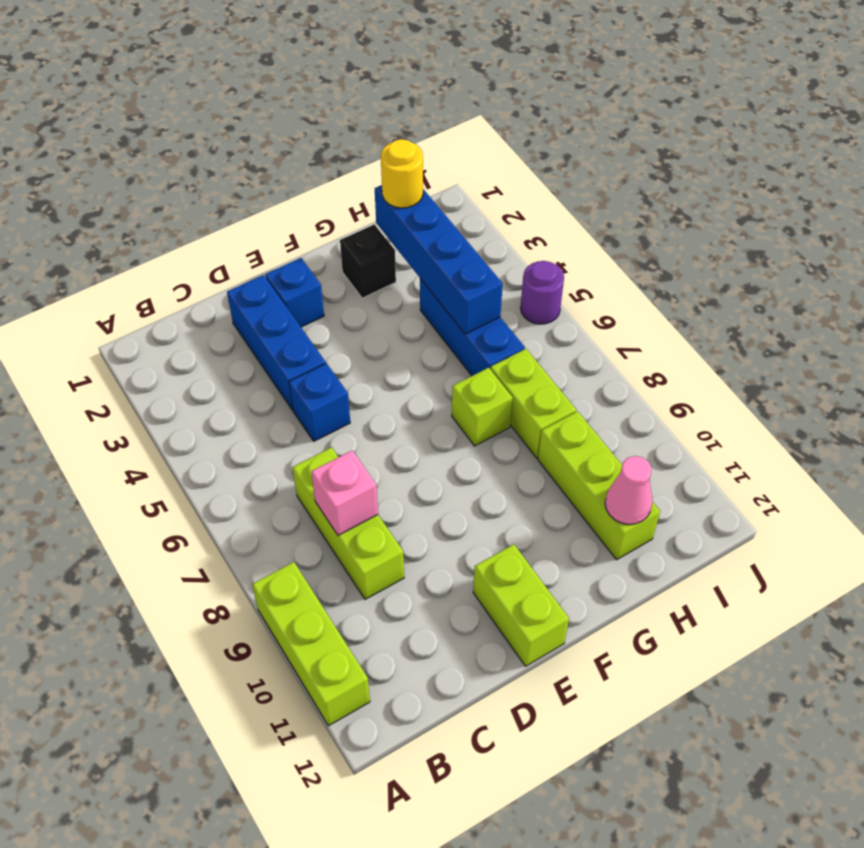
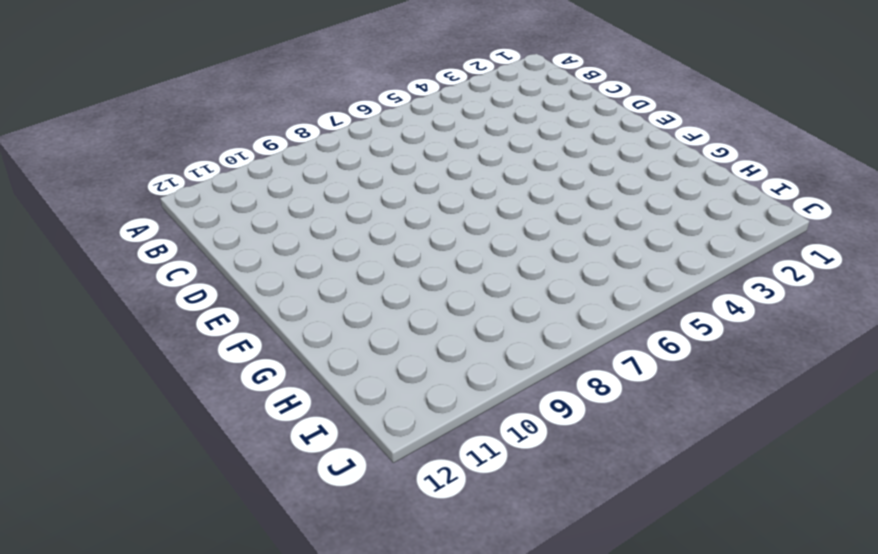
none -> lime 1x3 brick [252,562,370,726]
none -> lime 1x3 brick [292,447,404,599]
none -> blue 1x3 brick [227,275,326,410]

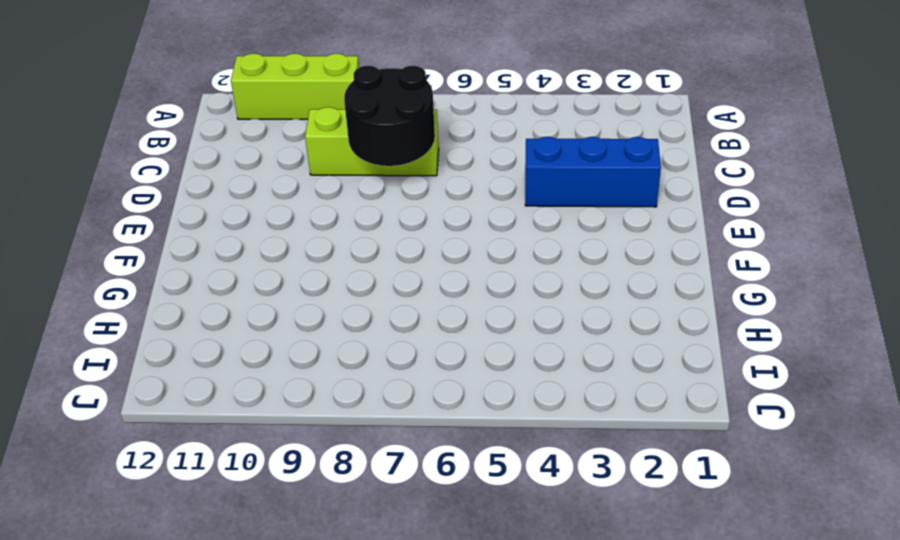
black 2x2 round brick [344,66,435,166] -> pink 1x1 brick [311,451,378,535]
none -> blue 1x1 brick [289,363,350,441]
none -> blue 1x1 brick [265,258,324,327]
none -> lime 1x2 brick [473,544,569,666]

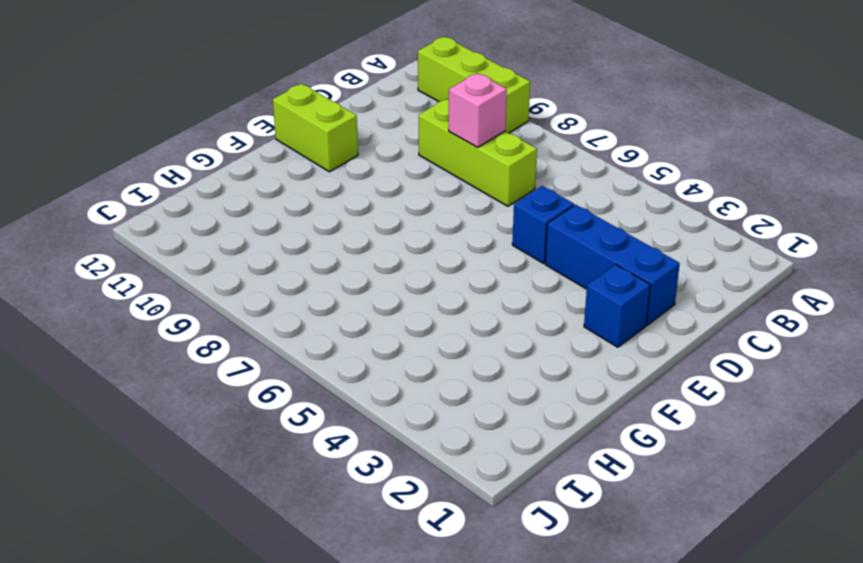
none -> black 1x1 brick [340,224,396,298]
none -> lime 1x1 brick [452,368,512,446]
none -> blue 1x3 brick [420,279,525,376]

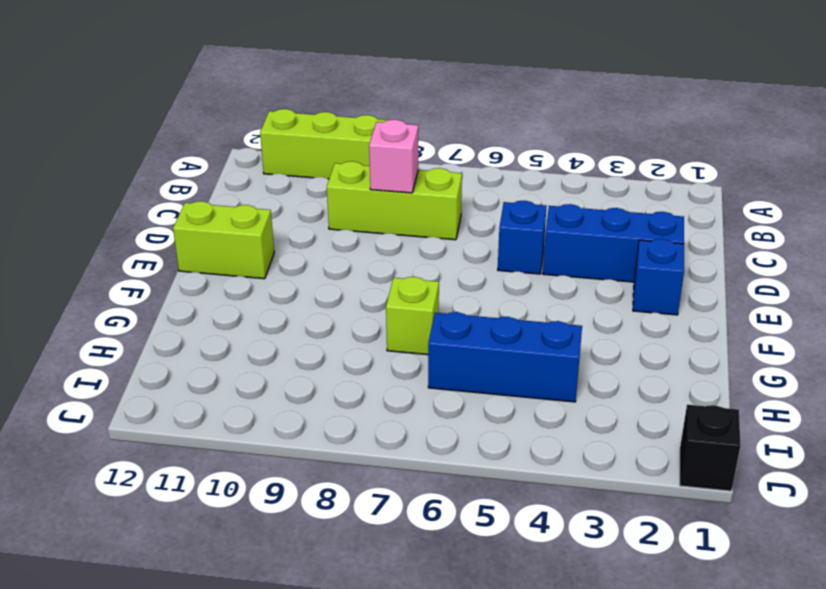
black 1x1 brick [680,405,741,491] -> black 1x1 brick moved to [340,224,396,298]
none -> lime 1x2 brick [490,349,576,458]
none -> lime 1x3 brick [538,411,660,560]
none -> purple 1x1 round brick [520,261,564,324]

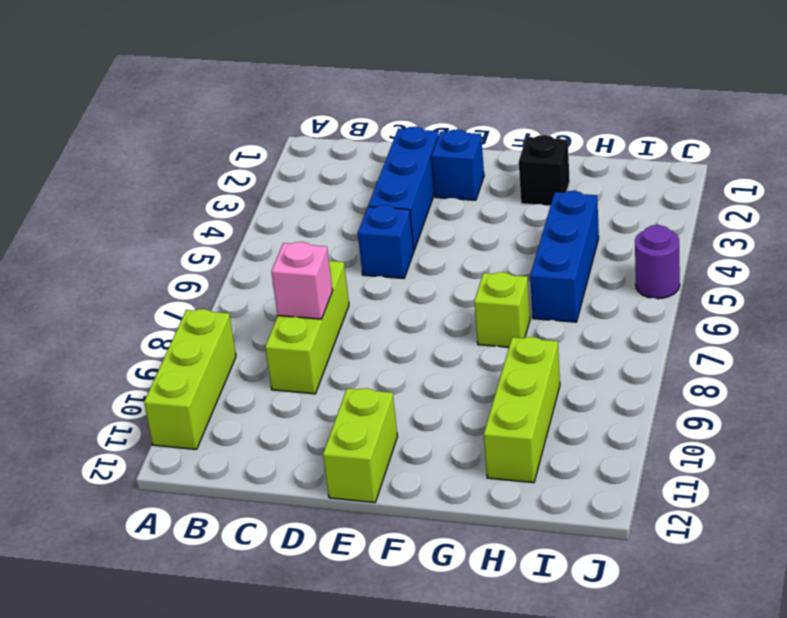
none -> lime 1x2 brick [490,349,576,458]
none -> blue 1x4 brick [375,185,503,334]
none -> pink 1x1 cone [605,456,652,524]

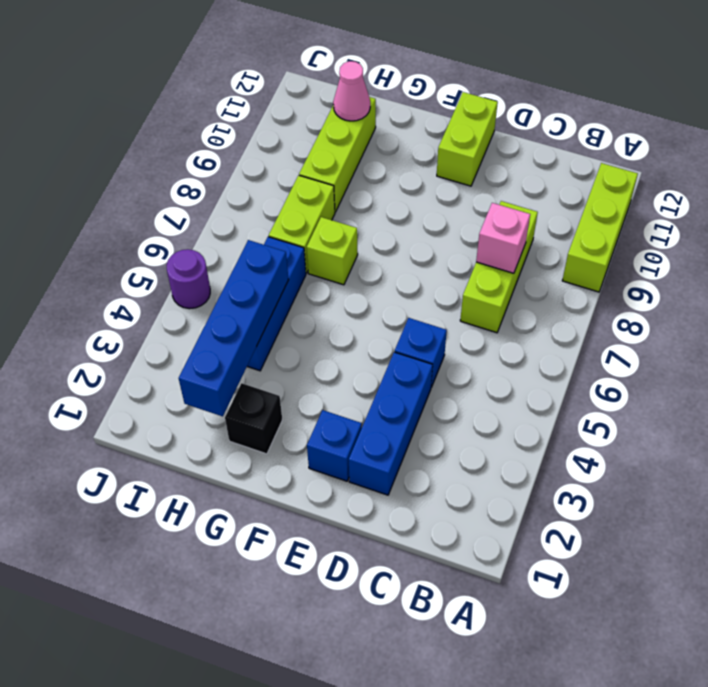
none -> yellow 1x1 round brick [381,139,423,208]

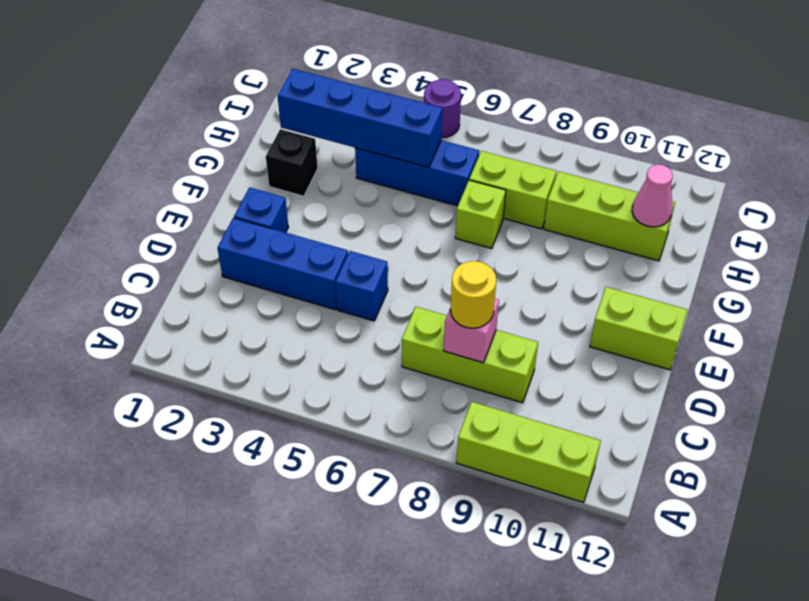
yellow 1x1 round brick [450,261,496,328] -> yellow 1x1 round brick moved to [381,139,423,208]

